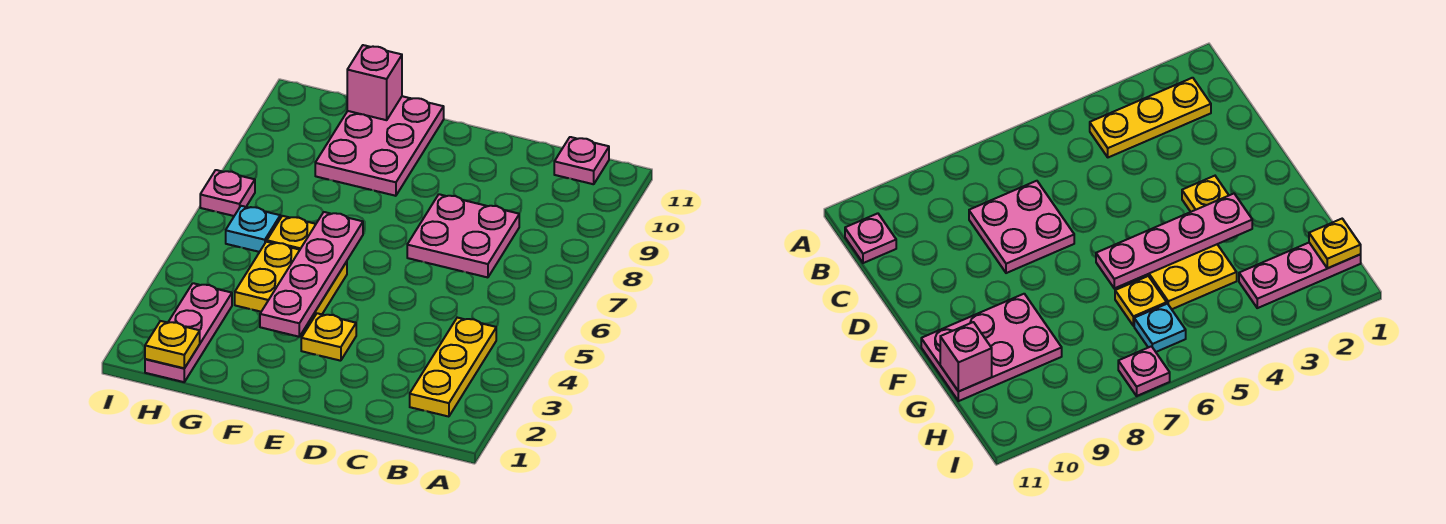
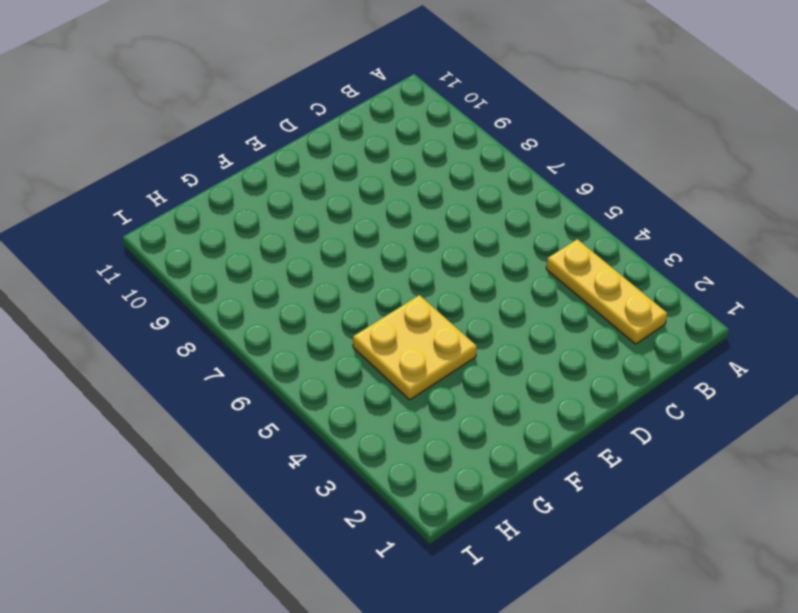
none -> pink 1x1 plate [554,137,609,184]
none -> pink 2x2 plate [407,194,519,277]
none -> yellow 1x1 plate [301,313,356,361]

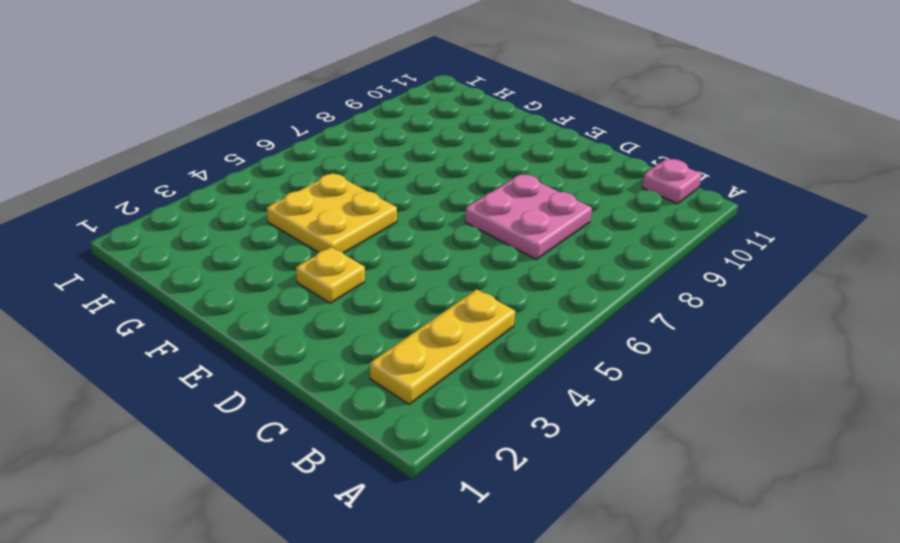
none -> pink 2x3 plate [315,96,444,196]
none -> yellow 1x1 plate [267,216,316,250]
none -> pink 1x3 plate [145,283,232,382]

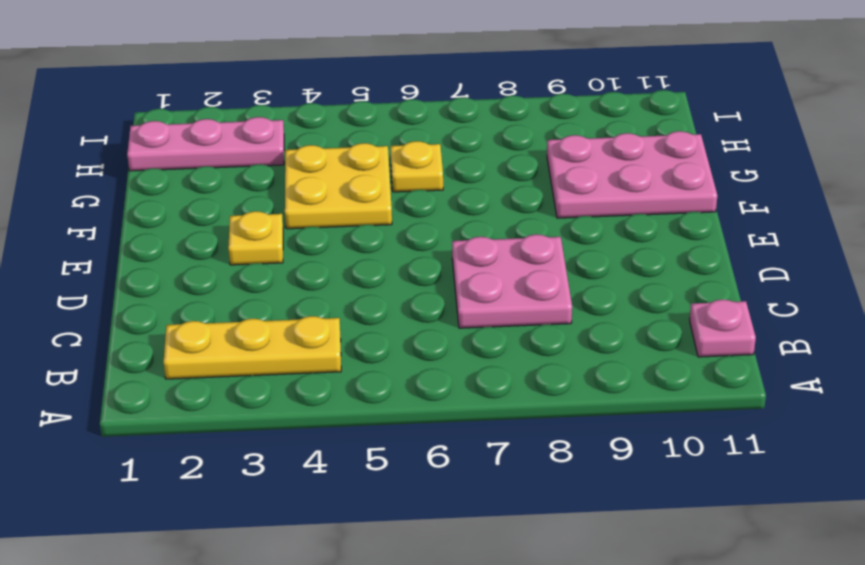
none -> cyan 1x1 plate [226,206,280,252]
none -> pink 1x1 plate [200,170,255,216]
none -> pink 1x4 plate [260,212,363,337]

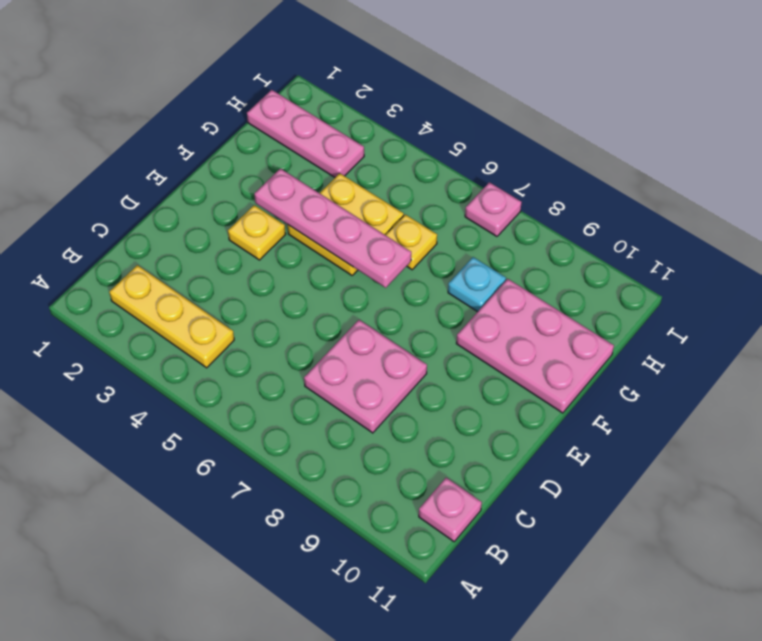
cyan 1x1 plate [448,257,506,312] -> cyan 1x1 plate moved to [226,206,280,252]
none -> pink 1x1 brick [347,45,402,120]
none -> yellow 1x1 plate [145,321,200,368]

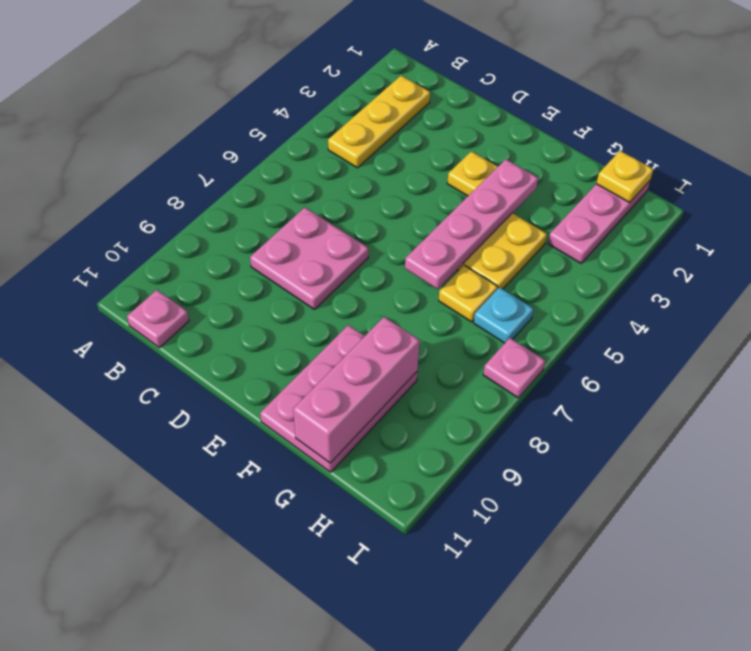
pink 1x3 brick [293,317,420,463] -> pink 1x1 brick [347,45,402,120]

